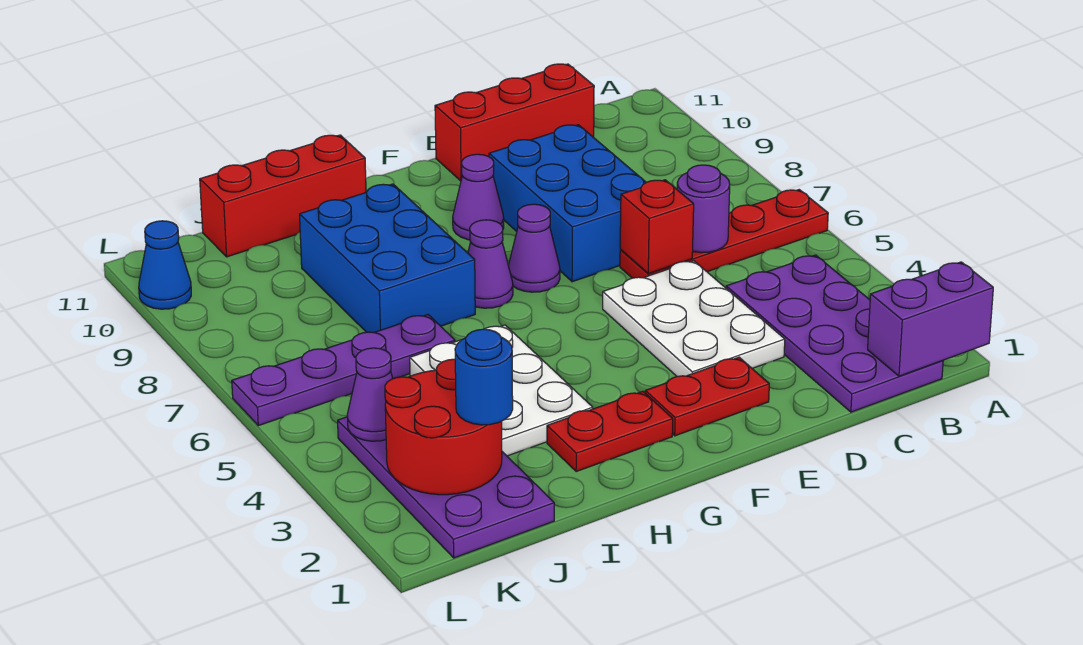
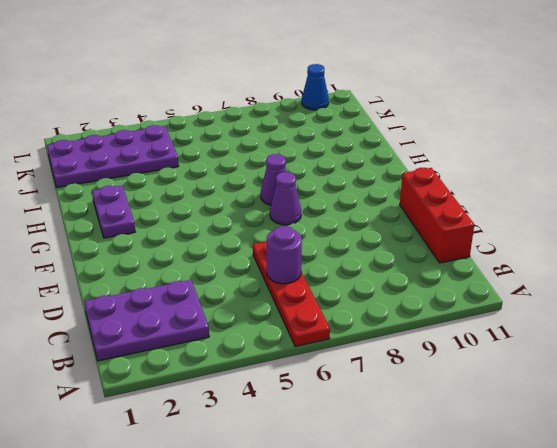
purple 2x3 plate [84,280,209,361] -> purple 2x4 plate [726,255,943,412]
purple 1x2 plate [92,186,135,238] -> red 1x2 plate [547,391,673,472]
none -> white 2x3 plate [603,261,785,376]
none -> blue 2x3 brick [489,125,646,282]
none -> red 1x2 plate [645,357,769,436]

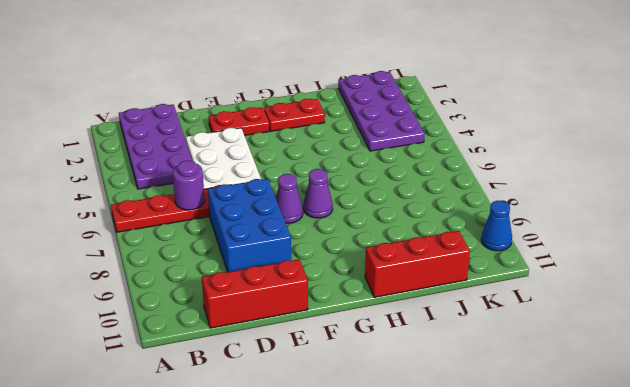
none -> purple 1x1 cone [453,154,504,240]
none -> white 2x3 plate [410,325,593,456]
none -> blue 2x3 brick [300,184,475,333]

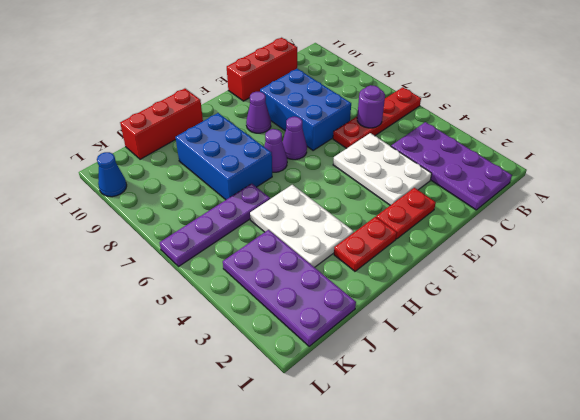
none -> purple 1x2 brick [868,262,993,376]
none -> red 1x1 brick [620,180,694,274]
none -> red 2x2 round brick [385,359,502,495]

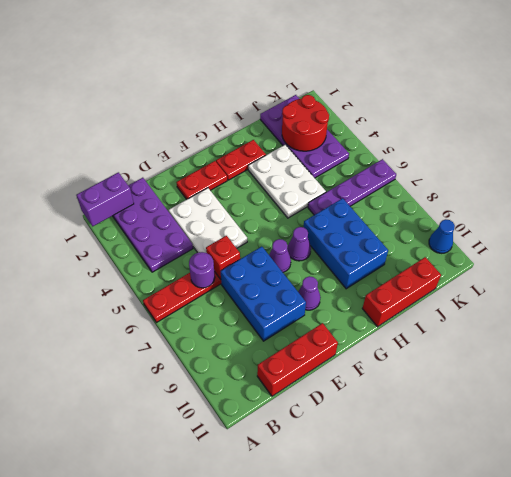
none -> purple 1x1 cone [347,348,393,441]
none -> blue 1x1 round brick [455,329,513,425]

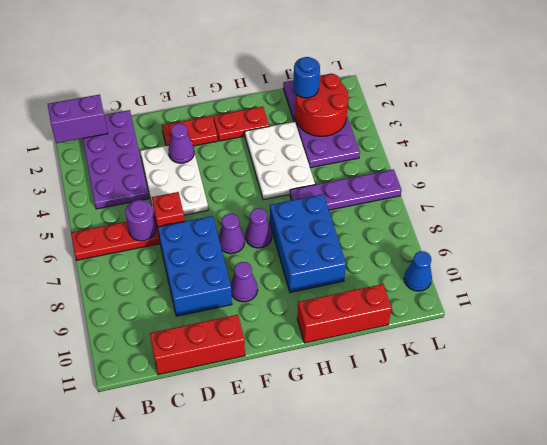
purple 1x1 cone [168,123,194,163] -> purple 1x1 cone moved to [347,348,393,441]

